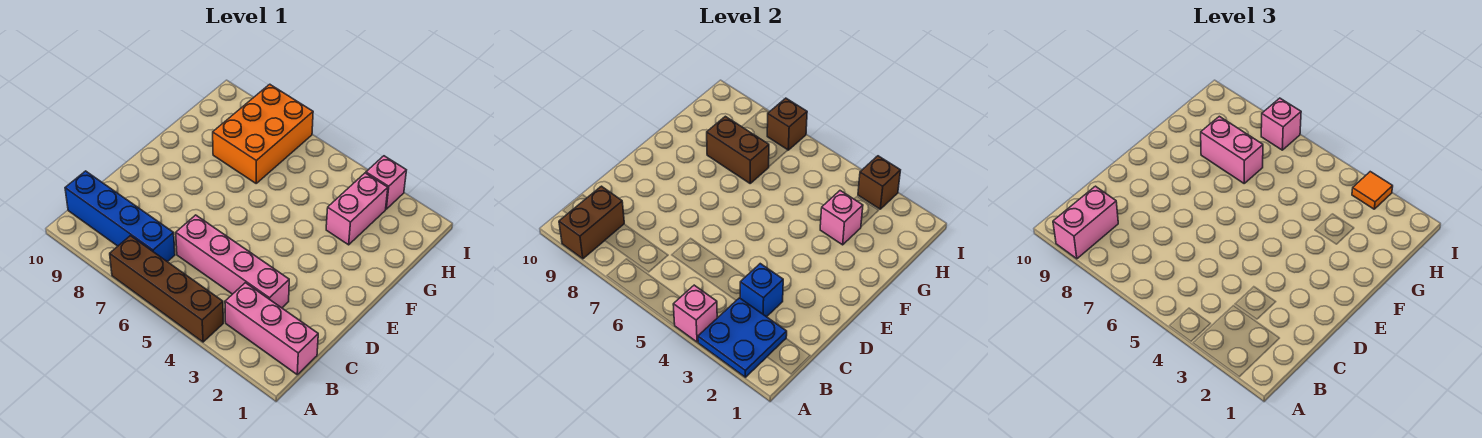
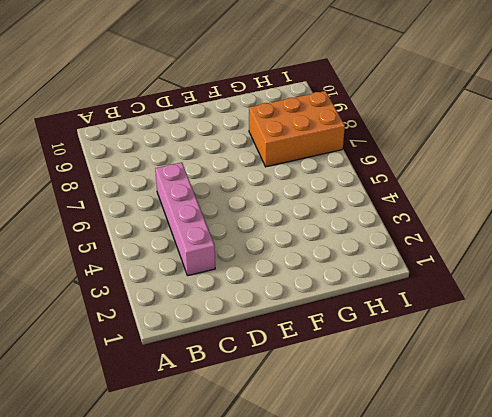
none -> brown 1x4 brick [110,236,223,342]
none -> pink 1x3 brick [225,283,318,374]
none -> blue 1x4 brick [65,171,175,262]

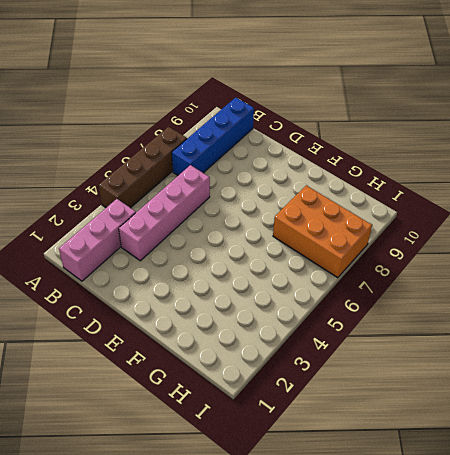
none -> pink 1x2 brick [326,173,388,245]
none -> pink 1x1 brick [366,156,406,209]
none -> blue 2x2 plate [698,298,787,377]

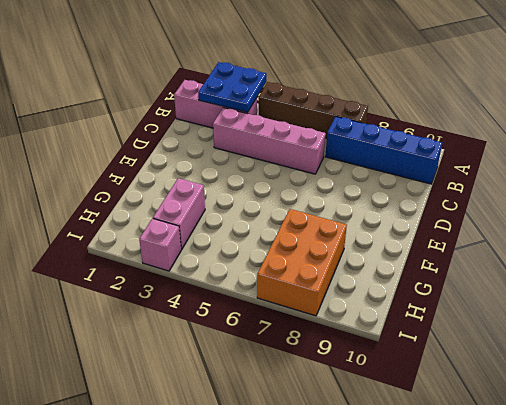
none -> pink 1x1 brick [673,285,717,342]
none -> brown 1x2 brick [559,186,624,259]
none -> blue 1x1 brick [740,264,783,317]

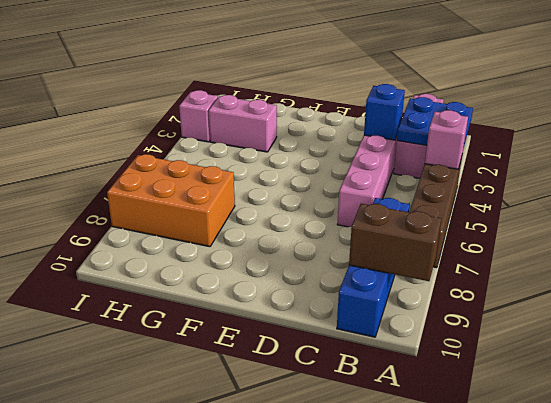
none -> pink 1x1 brick [820,191,863,245]
none -> brown 1x2 brick [707,116,769,183]
none -> brown 1x1 brick [858,156,900,209]

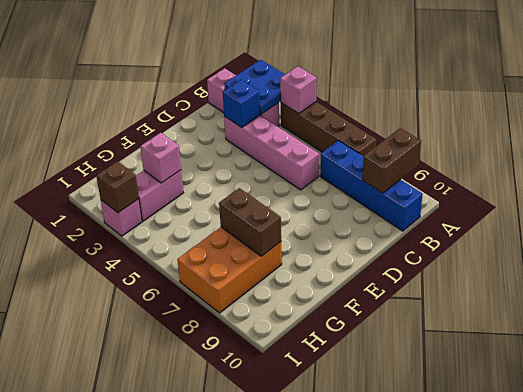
none -> brown 1x1 brick [767,98,807,150]
none -> pink 1x2 brick [1053,186,1118,259]
none -> pink 1x2 brick [1201,116,1263,183]

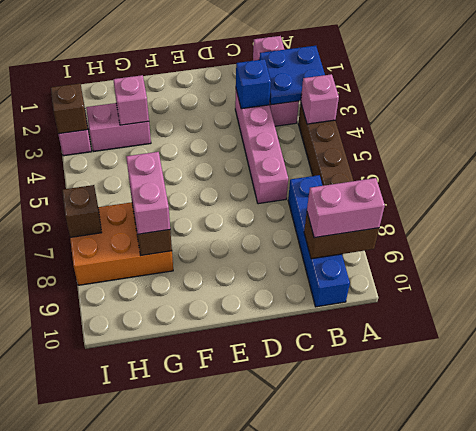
none -> orange 1x1 tile [1352,172,1393,209]
none -> pink 1x1 brick [1261,98,1301,150]

